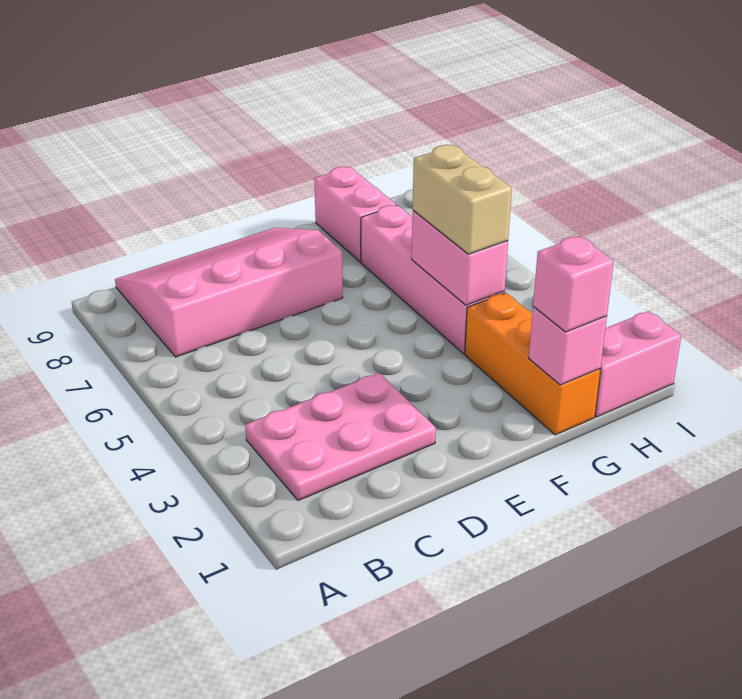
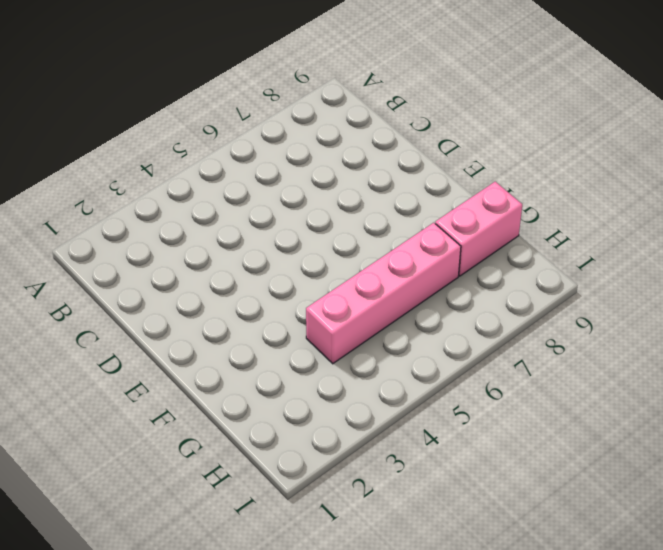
none -> pink 2x3 plate [245,373,436,501]
none -> pink 3x4 slope [115,228,343,357]

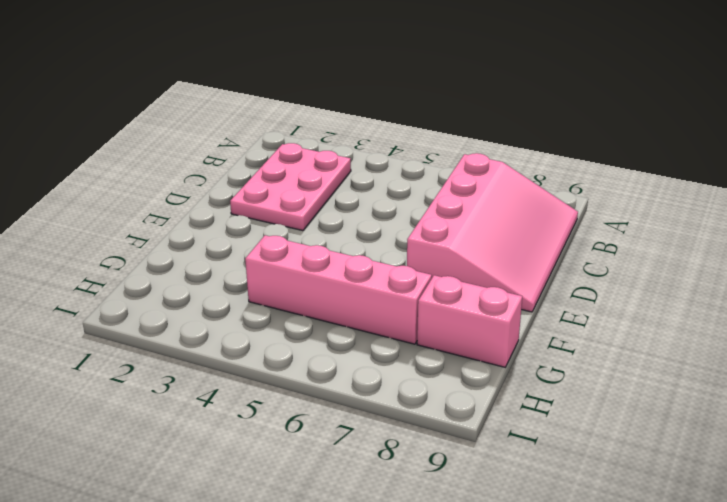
none -> orange 1x3 brick [465,293,600,435]
none -> pink 1x2 brick [595,311,681,417]

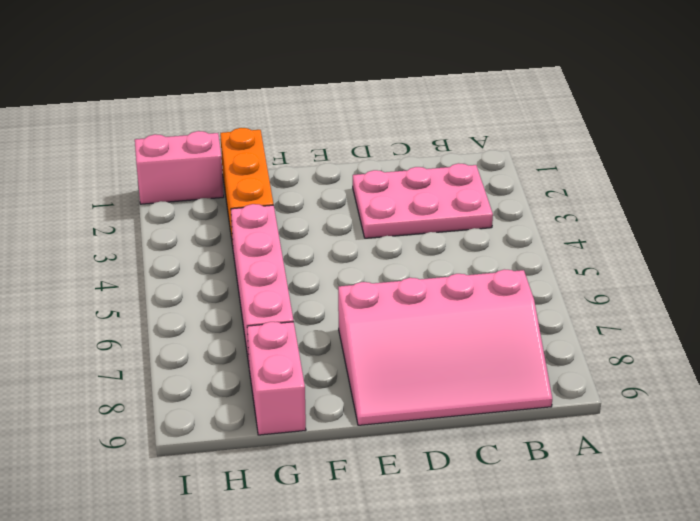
none -> pink 1x1 brick [529,307,607,385]
none -> pink 1x2 brick [412,211,508,305]

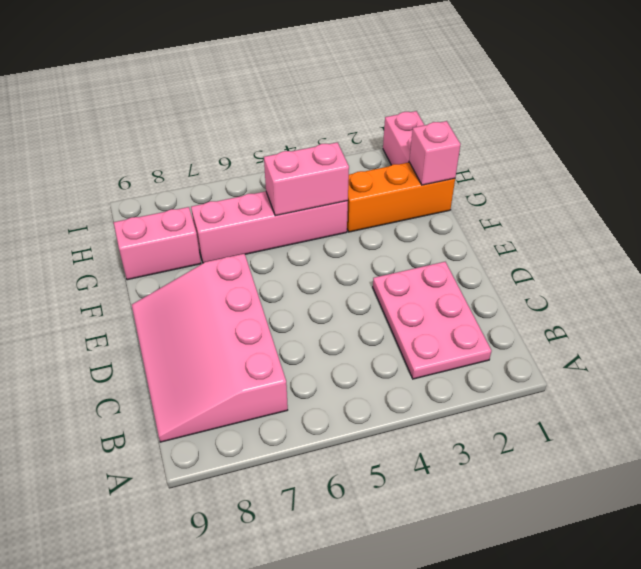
none -> pink 1x1 brick [533,236,614,332]
none -> tan 1x2 brick [413,145,512,254]

